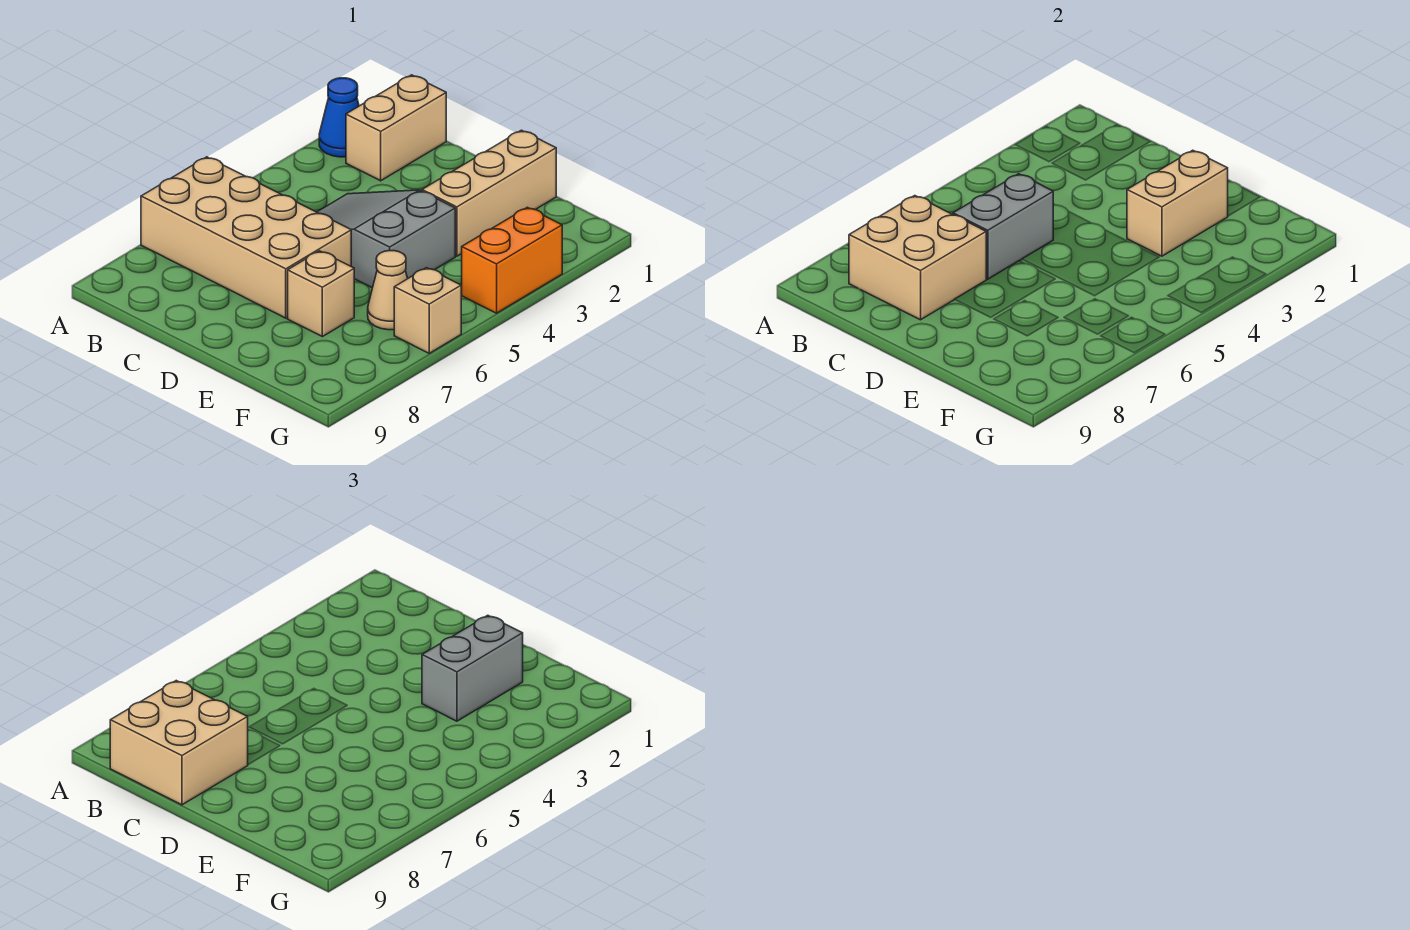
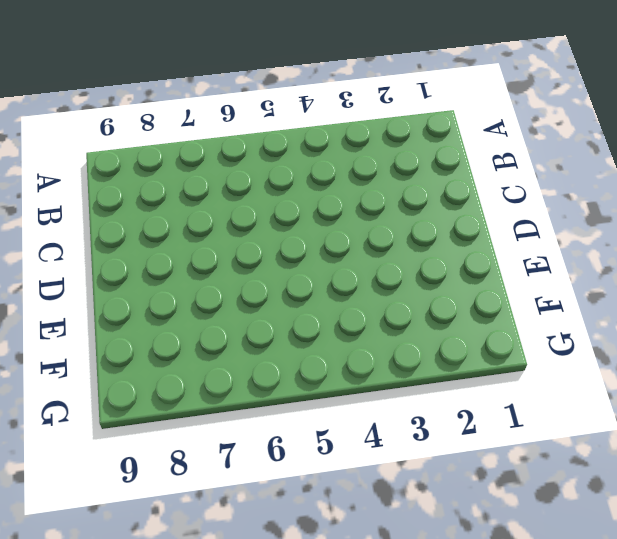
none -> blue 1x1 cone [319,78,359,157]
none -> tan 2x4 brick [141,157,351,318]
none -> tan 1x2 brick [346,75,446,181]

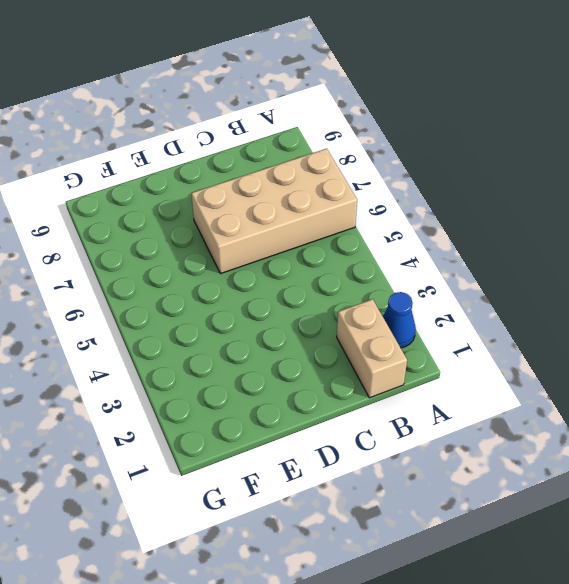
none -> grey 2x3 slope [317,190,455,288]
none -> tan 1x3 brick [422,130,556,256]
none -> tan 1x1 brick [288,251,354,337]

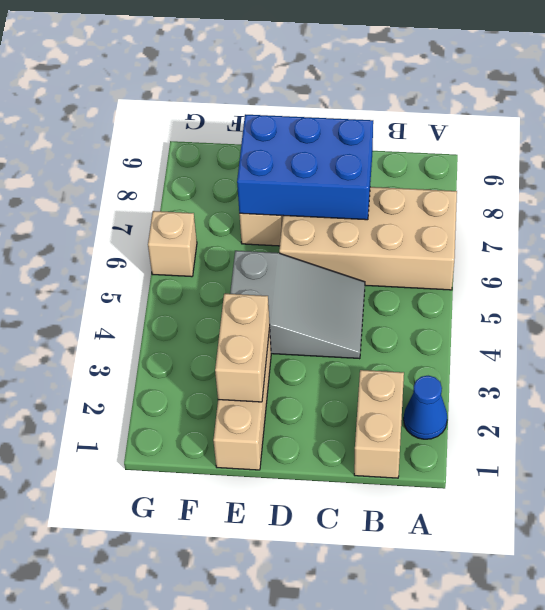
blue 2x3 brick [237,114,373,220] -> tan 2x2 brick [849,196,986,320]
none -> tan 1x1 cone [368,251,408,330]
none -> orange 1x2 brick [462,207,562,313]
none -> grey 1x2 brick [953,174,1053,279]

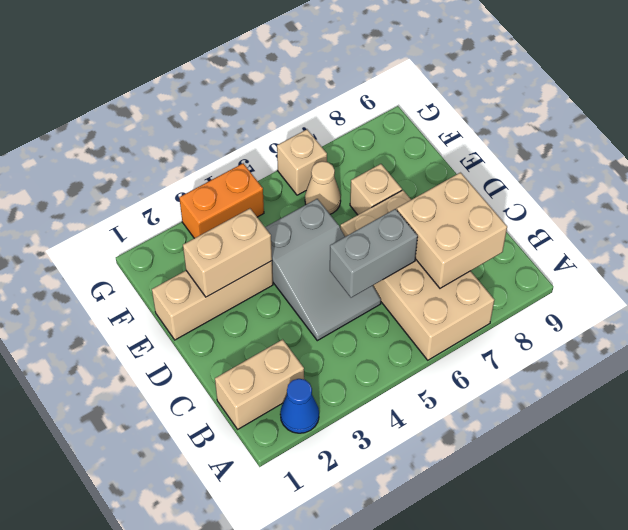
none -> tan 2x2 brick [110,681,248,805]
none -> grey 1x2 brick [422,615,523,721]

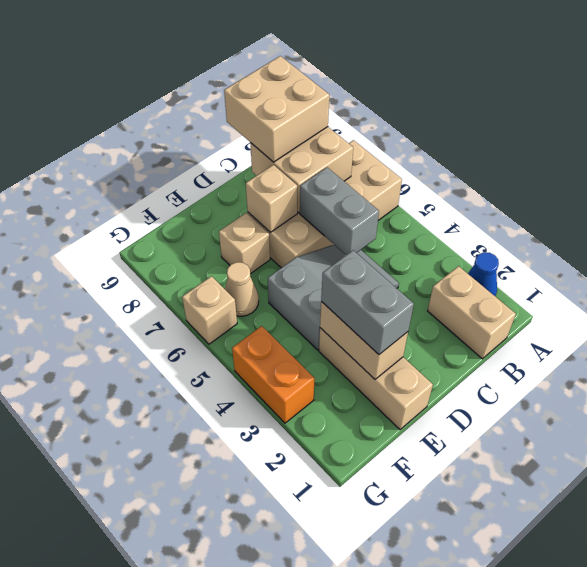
tan 1x1 brick [246,165,297,232] -> none

